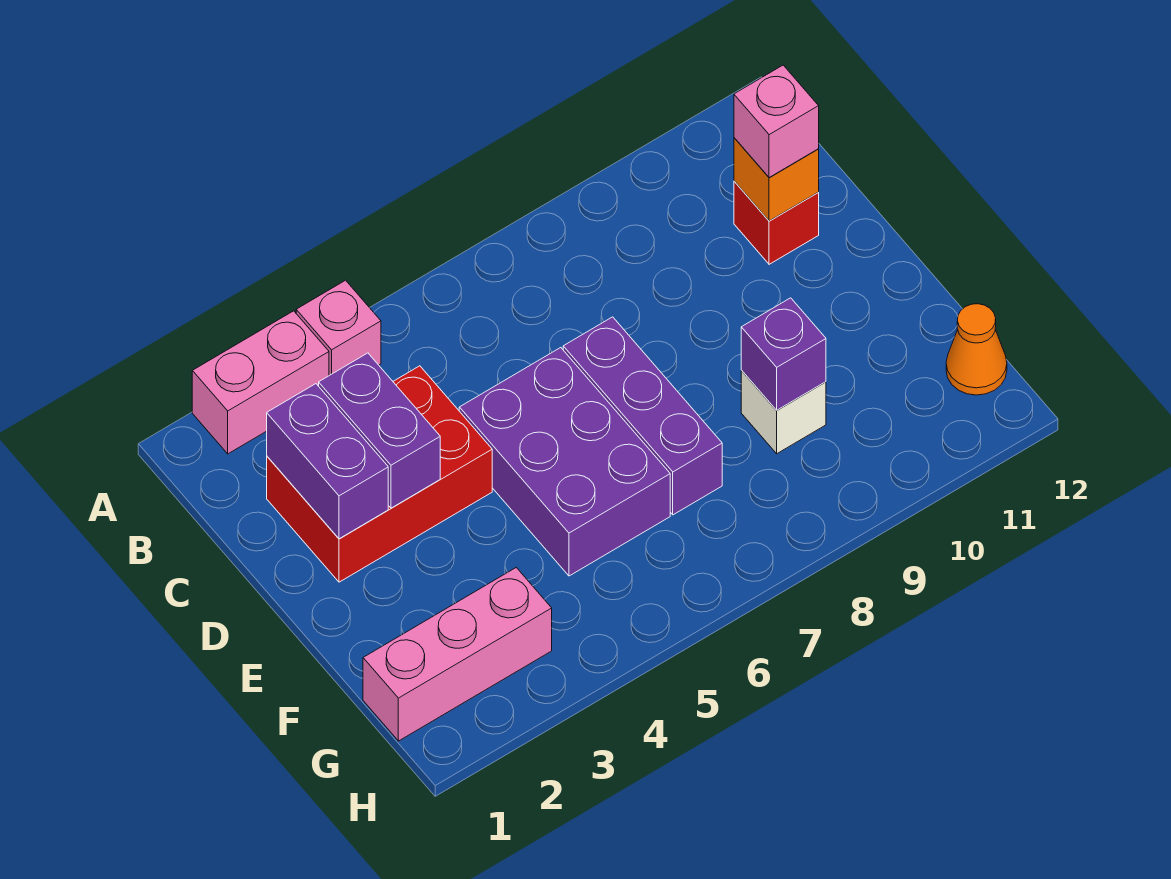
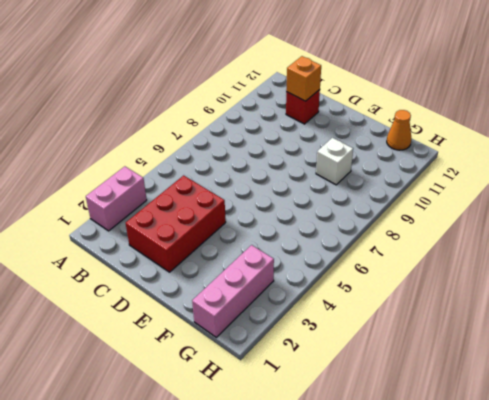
none -> pink 1x1 brick [296,280,381,376]
none -> purple 2x3 brick [459,348,670,576]
none -> purple 1x3 brick [563,317,722,515]

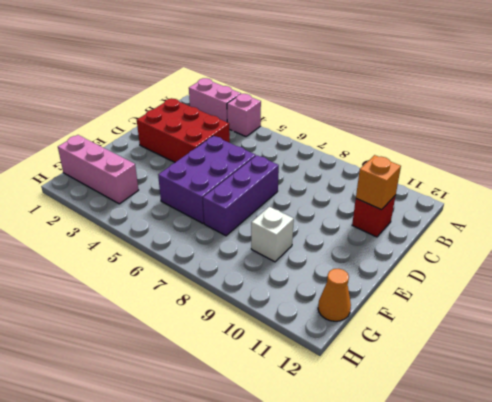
none -> purple 1x2 brick [267,384,388,539]
none -> purple 1x2 brick [319,353,440,508]
none -> purple 1x1 brick [741,298,826,410]

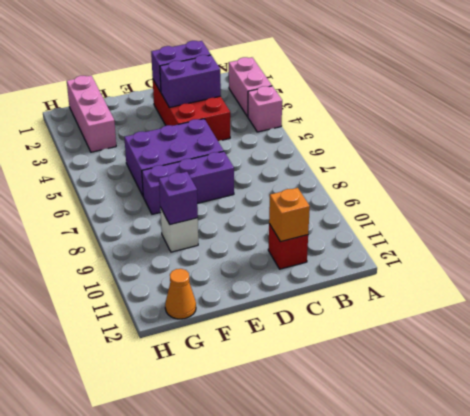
none -> pink 1x1 brick [734,65,819,178]

